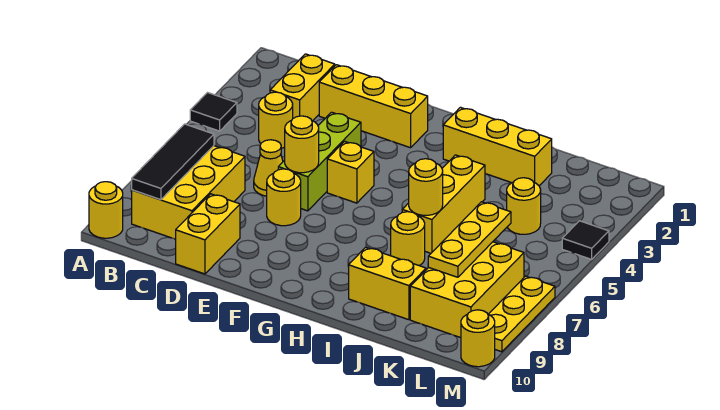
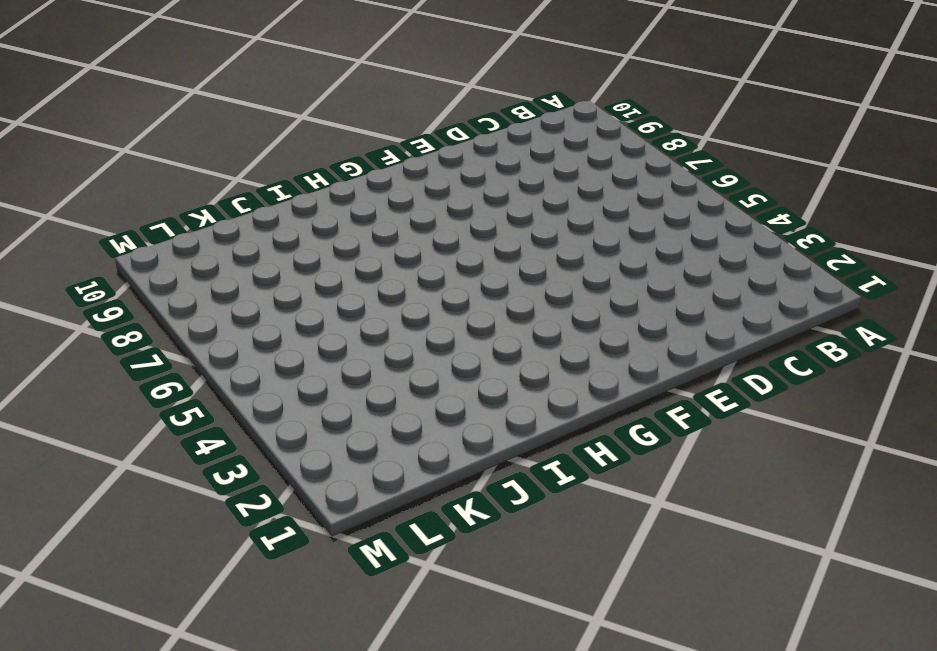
none -> black 1x1 tile [190,93,237,131]
none -> yellow 1x1 round brick [89,182,123,238]
none -> yellow 2x3 brick [132,146,245,239]

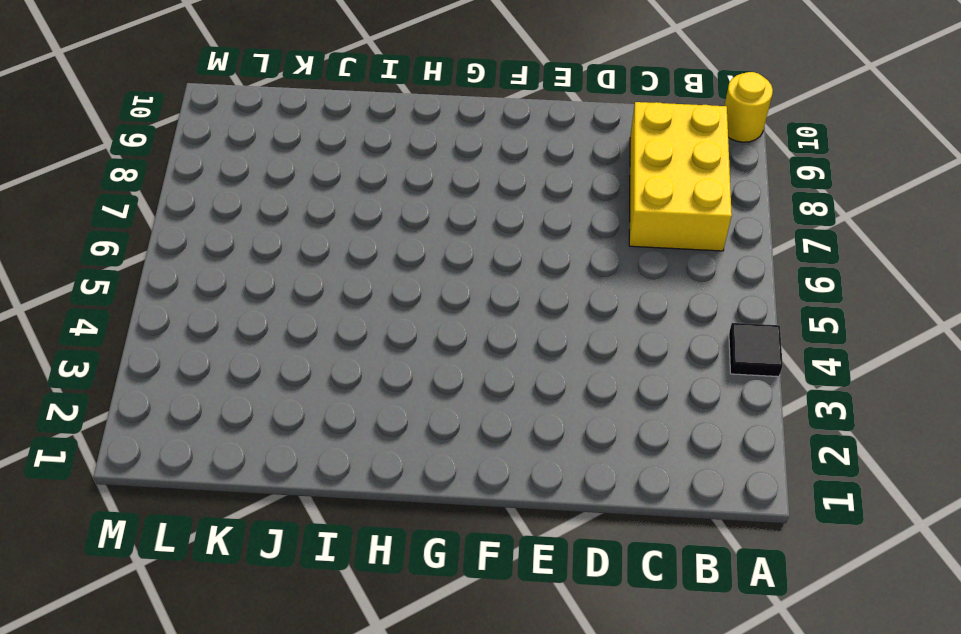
none -> yellow 1x2 brick [270,54,335,121]
none -> yellow 1x1 round brick [259,92,293,148]
none -> yellow 1x3 brick [319,65,428,148]

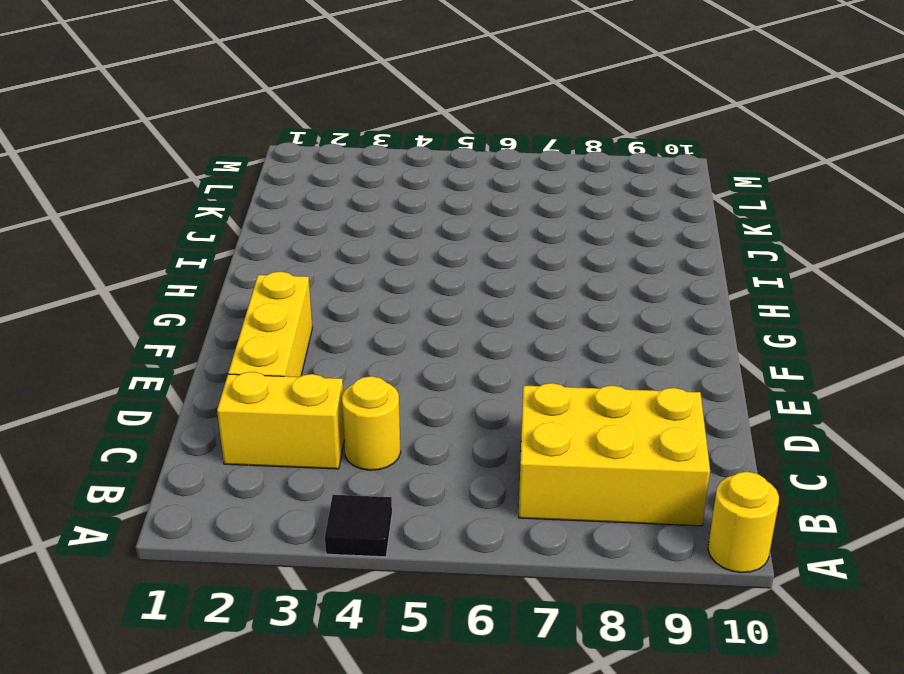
none -> yellow 1x1 cone [254,140,283,196]
none -> yellow 1x2 brick [175,194,240,274]
none -> lime 1x3 brick [278,112,361,211]

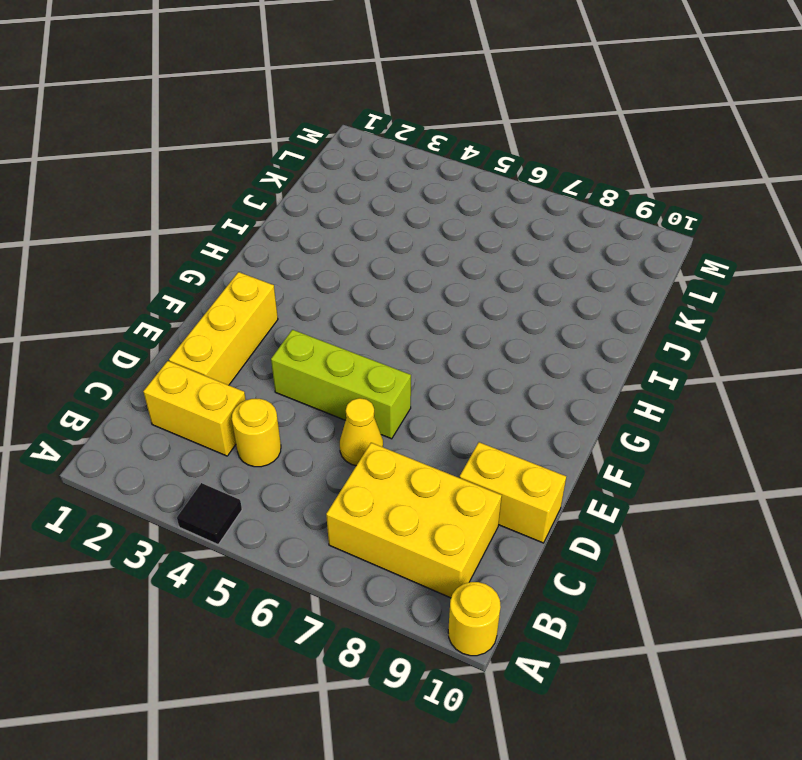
none -> yellow 1x1 round brick [267,169,301,226]
none -> yellow 1x1 brick [327,141,374,203]
none -> yellow 1x3 brick [443,107,552,186]

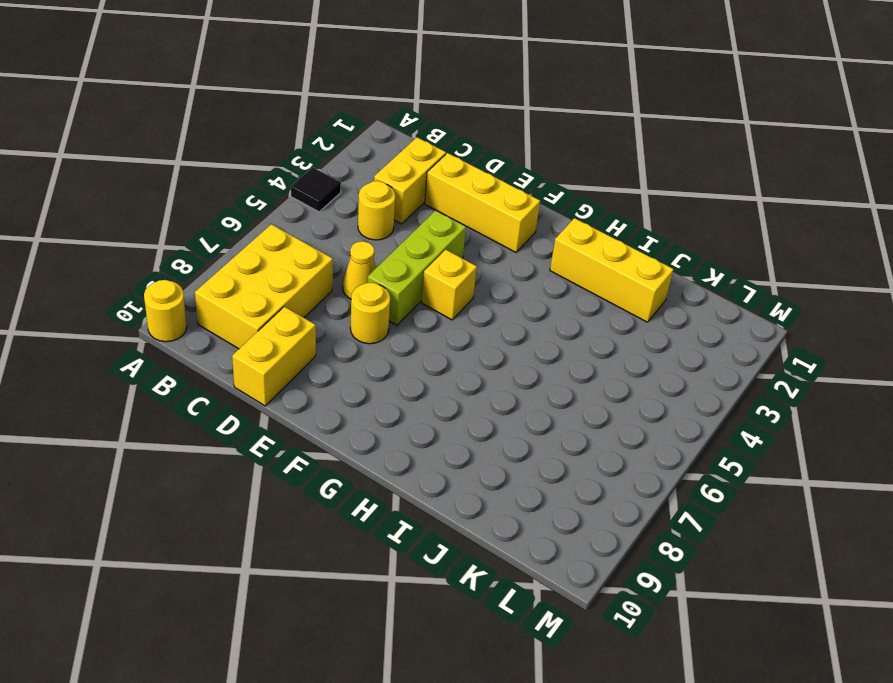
none -> yellow 1x3 brick [402,155,485,253]
none -> yellow 1x1 round brick [391,212,425,266]
none -> yellow 1x2 brick [349,247,426,320]

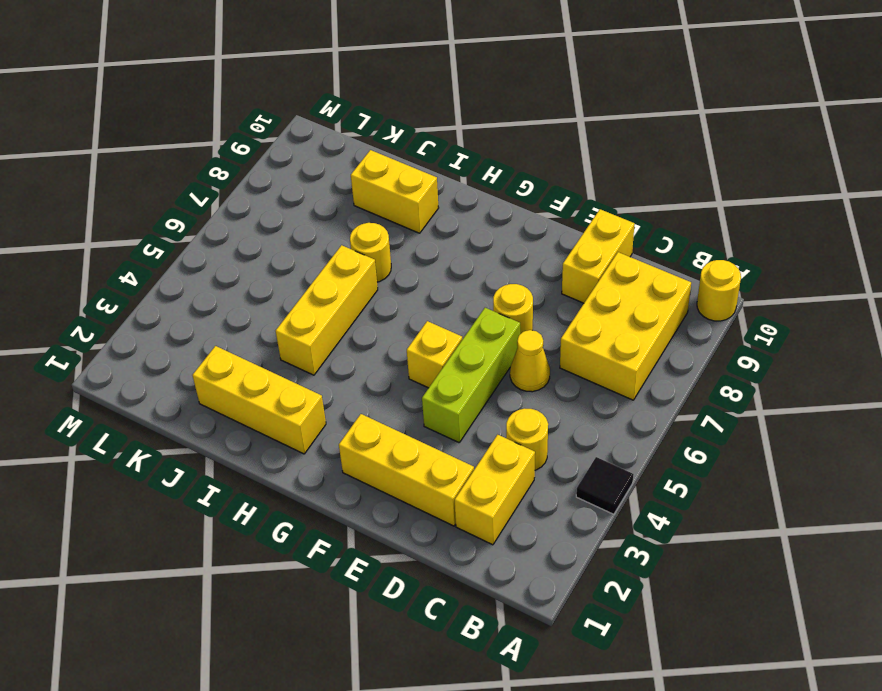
none -> yellow 1x1 round brick [507,178,541,234]
none -> yellow 2x3 brick [410,242,524,338]
none -> black 1x1 tile [562,221,609,259]

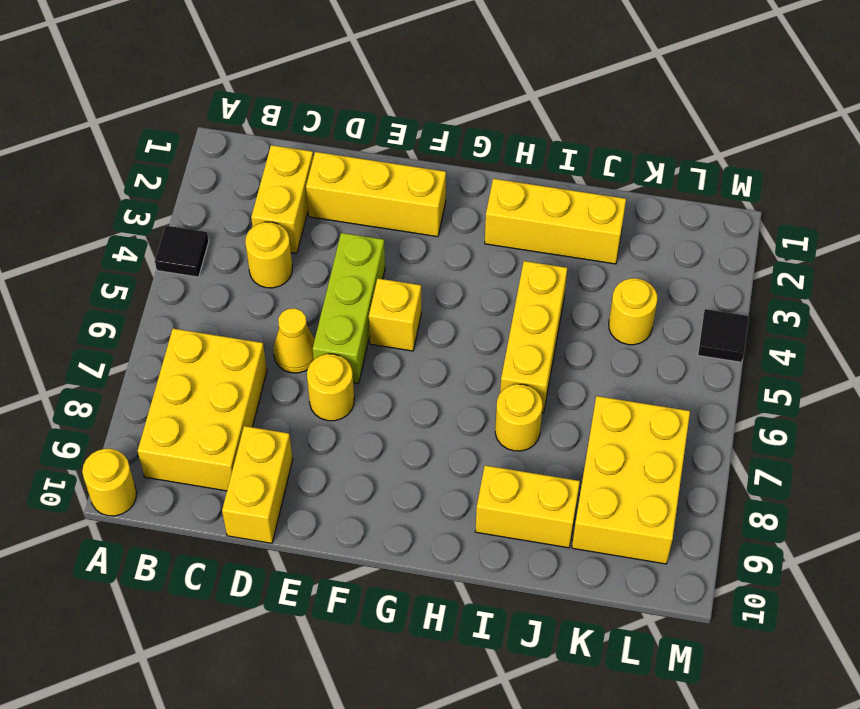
none -> yellow 1x3 plate [488,276,555,352]
none -> yellow 1x1 round brick [461,310,495,367]
none -> black 1x3 tile [132,124,214,200]

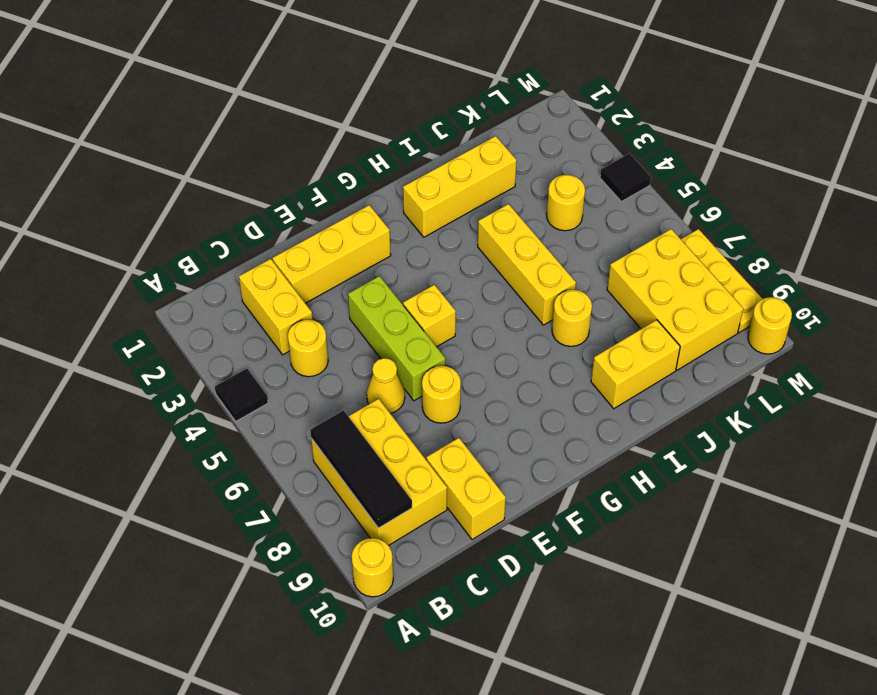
none -> yellow 1x1 round brick [285,116,319,173]
none -> yellow 1x1 round brick [409,159,443,215]
none -> yellow 1x3 plate [428,202,511,277]

